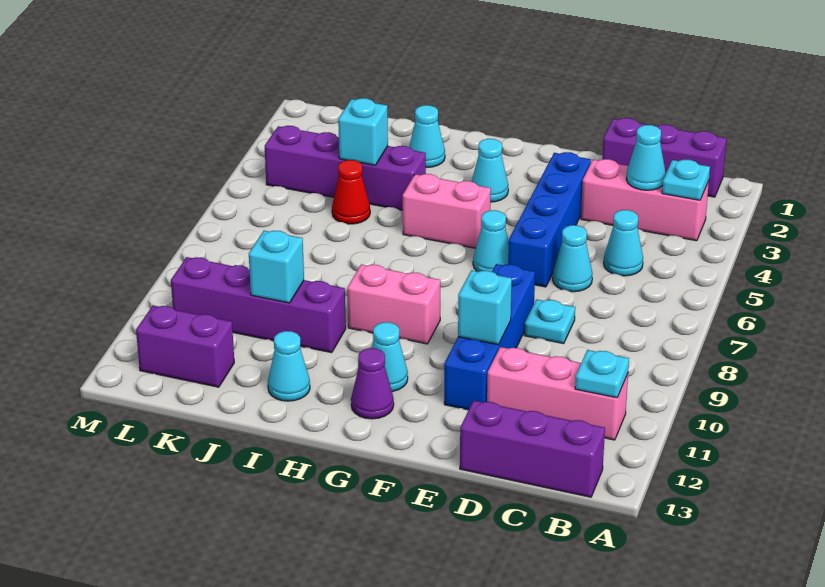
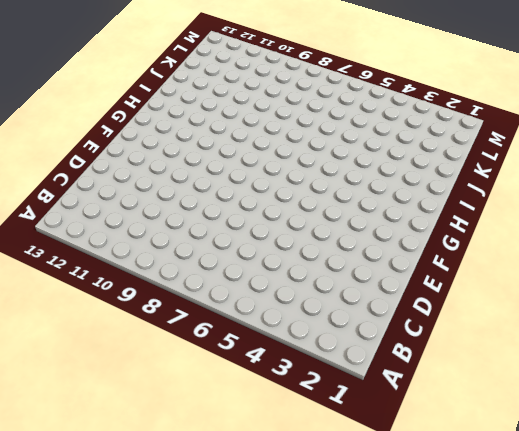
none -> purple 1x3 brick [602,118,727,197]
none -> pink 1x3 brick [581,159,709,241]
none -> pink 1x3 brick [487,347,628,440]

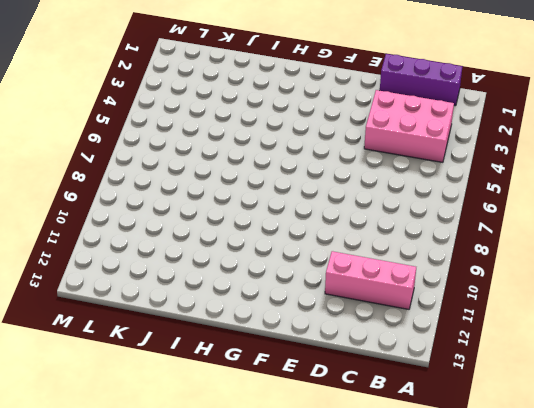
pink 2x3 brick [364,90,454,162] -> pink 1x3 brick [581,159,709,241]
none -> purple 1x3 brick [460,401,605,497]
none -> cyan 1x1 cone [604,210,643,276]
none -> cyan 1x1 cone [553,225,592,292]

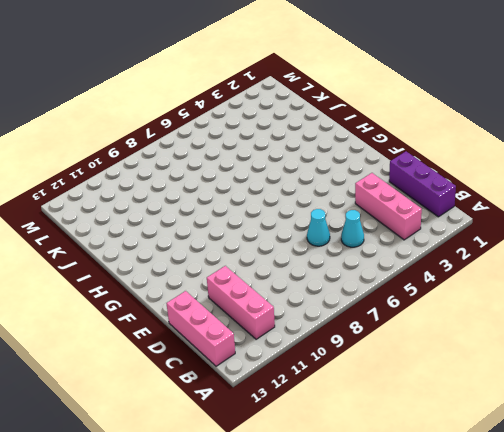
pink 1x3 brick [166,291,235,366] -> purple 1x3 brick [460,401,605,497]
none -> cyan 1x1 plate [524,299,575,344]
none -> blue 1x4 brick [508,152,591,287]
none -> blue 1x4 brick [444,264,535,410]

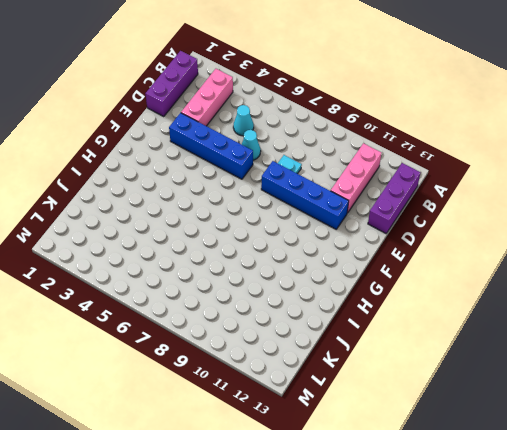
none -> cyan 1x1 cone [473,210,509,272]
none -> cyan 1x1 cone [472,139,508,202]
none -> pink 1x2 brick [403,174,491,248]

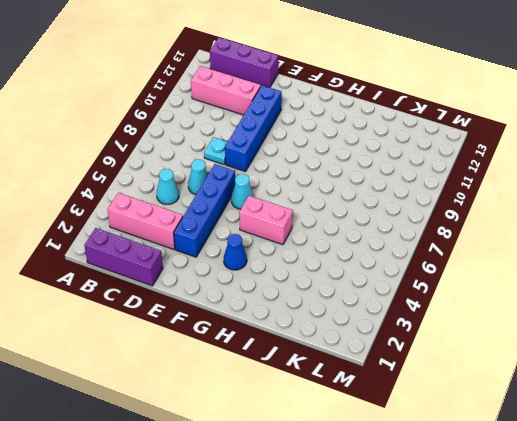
blue 1x1 cone [224,234,247,270] -> cyan 1x1 cone [472,139,508,202]
none -> pink 1x2 brick [347,264,440,344]
none -> cyan 1x1 cone [372,322,408,392]
none -> purple 1x1 cone [351,348,394,419]

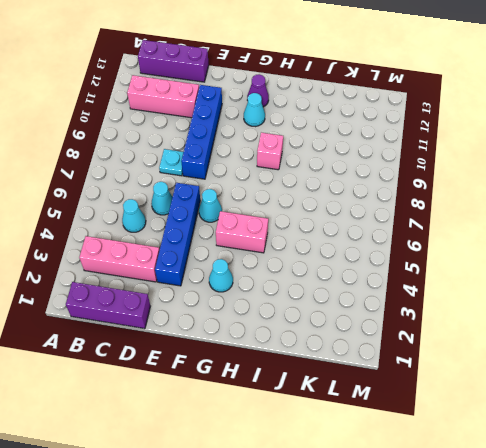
pink 1x1 brick [257,133,283,170] -> pink 1x2 brick [347,264,440,344]
none -> cyan 1x1 cone [409,105,445,168]
none -> purple 1x4 brick [265,126,426,210]
none -> purple 1x4 brick [171,257,346,353]

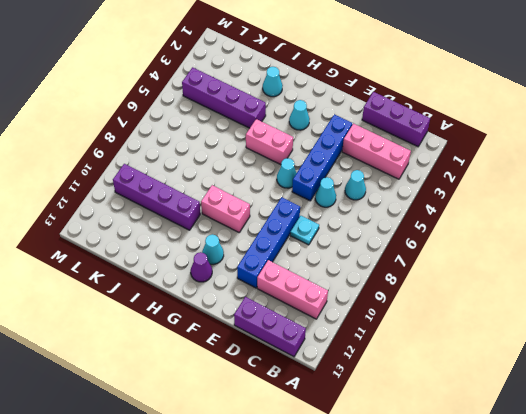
none -> cyan 1x1 cone [268,331,310,401]
none -> red 1x1 cone [332,160,370,224]
none -> purple 1x2 brick [136,306,234,387]

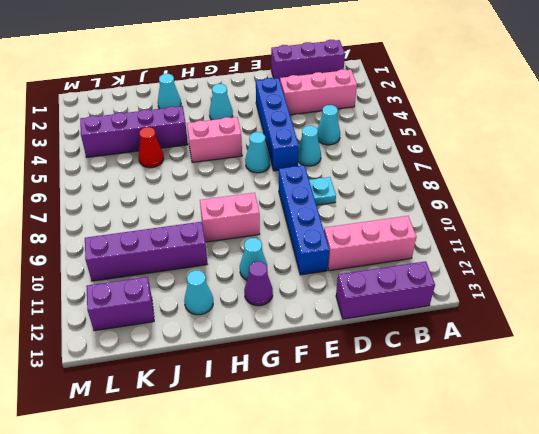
none -> cyan 1x1 plate [662,160,710,200]
none -> cyan 1x1 plate [575,350,629,398]
none -> cyan 1x1 cone [626,125,666,190]

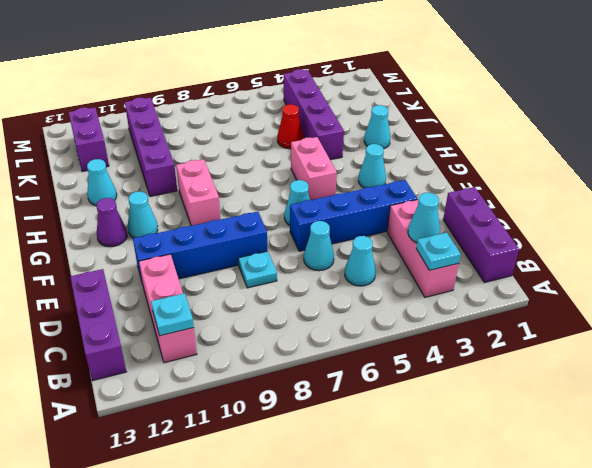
none -> cyan 1x1 brick [458,270,512,345]
none -> cyan 1x1 brick [338,98,388,165]
none -> cyan 1x1 brick [249,231,304,303]

